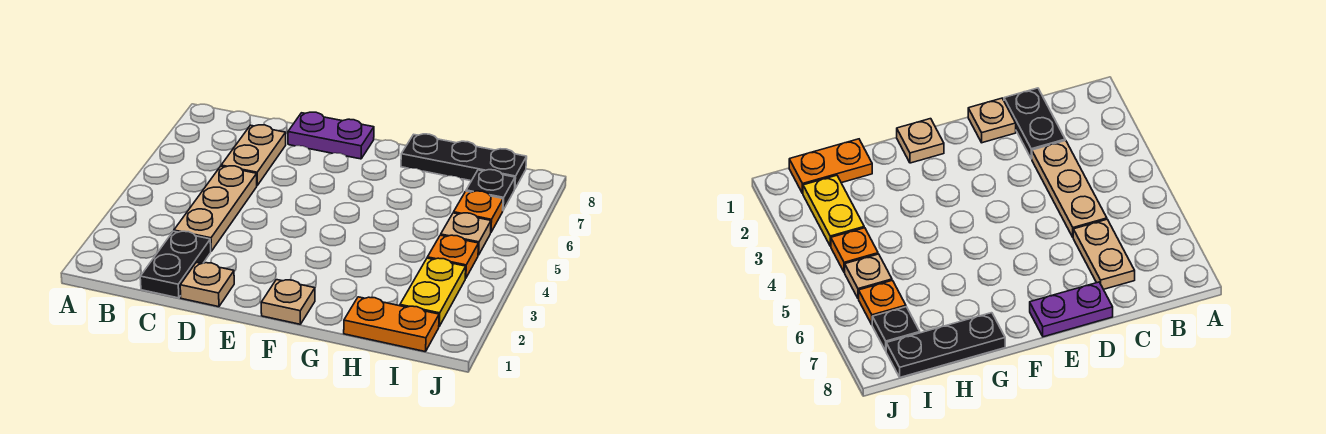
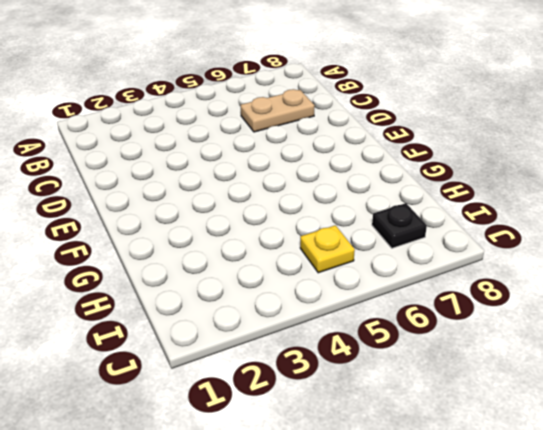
yellow 1x1 plate [300,225,355,273] -> tan 1x1 plate [441,213,491,255]
none -> black 1x2 plate [140,231,211,298]
none -> tan 1x3 plate [174,166,257,251]
none -> tan 1x1 plate [180,262,234,307]

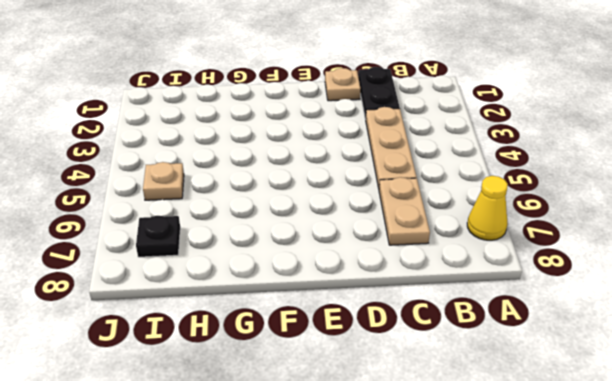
yellow 1x1 cone [467,176,508,240] -> none
none -> purple 1x2 plate [288,112,374,159]
none -> tan 1x1 plate [261,280,315,324]
none -> black 1x3 plate [401,134,527,188]

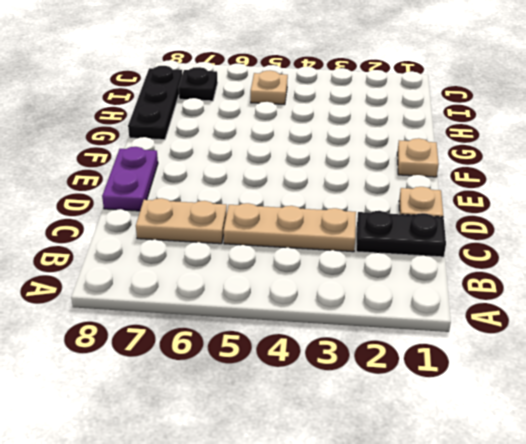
none -> orange 1x2 plate [344,297,439,352]
none -> yellow 1x2 plate [400,258,466,326]
none -> orange 1x1 plate [427,235,479,278]

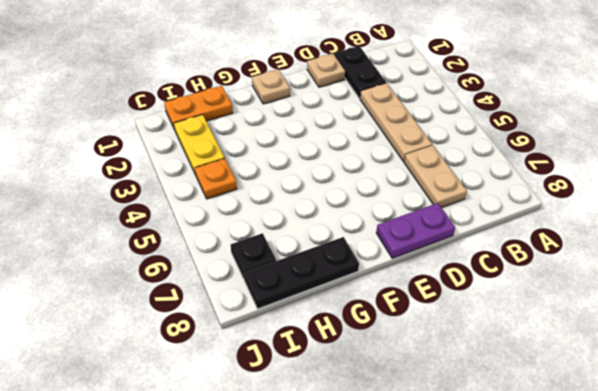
none -> tan 1x1 plate [441,213,491,255]
none -> orange 1x1 plate [454,191,503,232]

